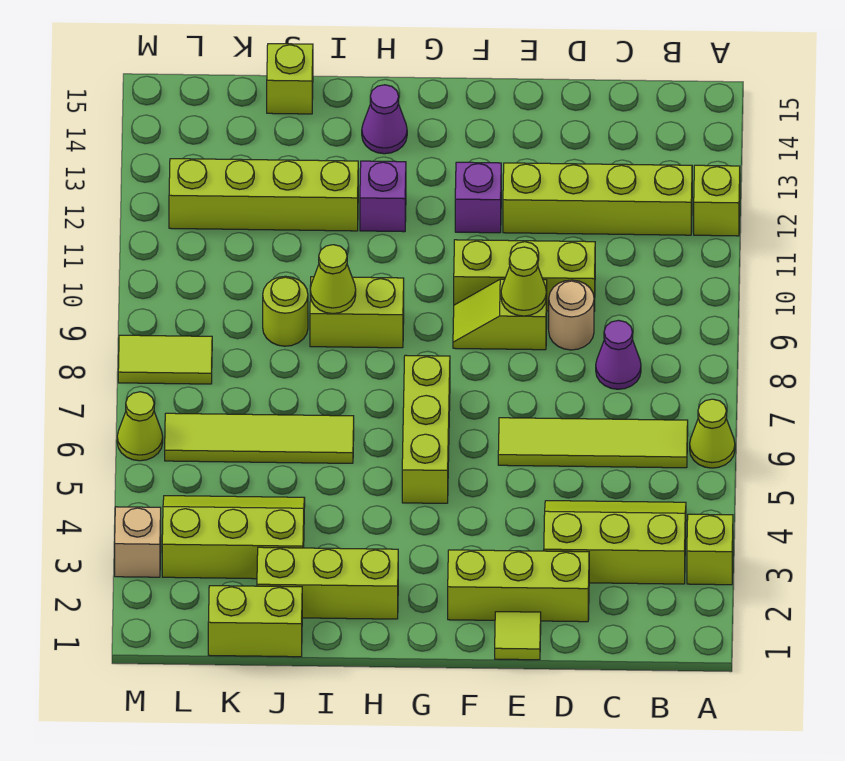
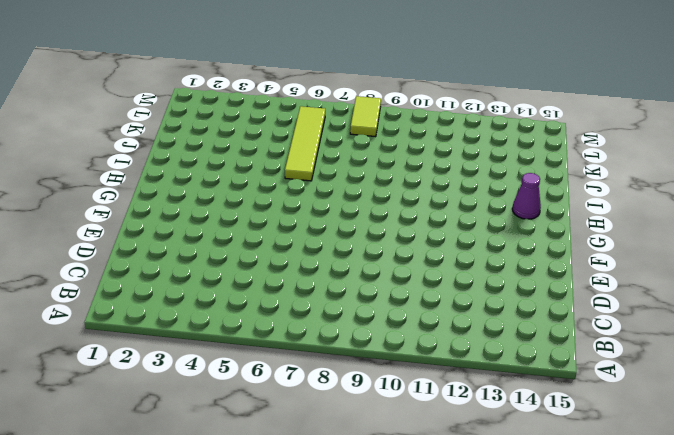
none -> lime 1x1 brick [687,514,733,585]
none -> lime 1x1 cone [690,399,735,468]
none -> lime 1x1 brick [694,165,740,236]

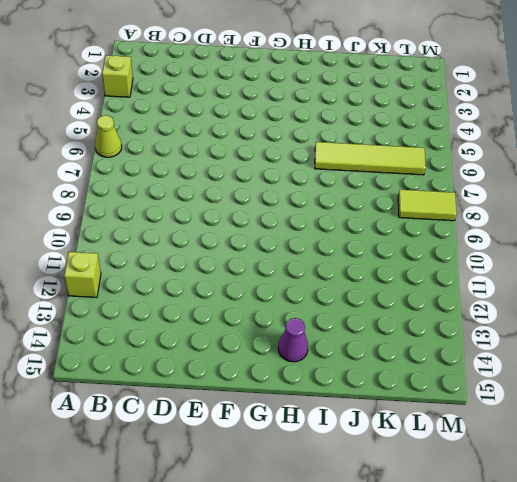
none -> lime 2x3 slope [544,501,686,584]
none -> lime 1x4 tile [498,418,688,468]
none -> lime 1x4 brick [503,163,692,235]

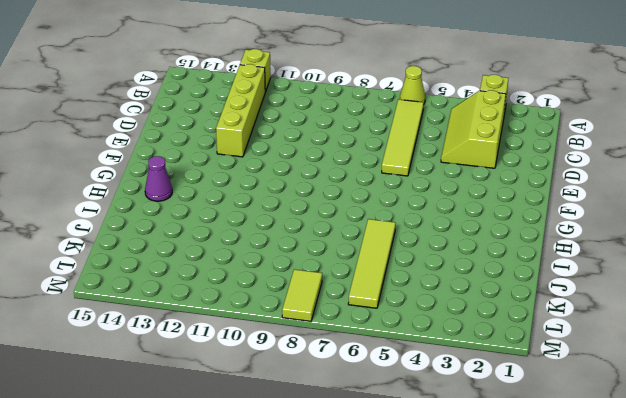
none -> purple 1x1 cone [596,320,641,389]
none -> lime 1x3 brick [448,550,589,622]
none -> tan 1x1 round brick [549,280,594,350]

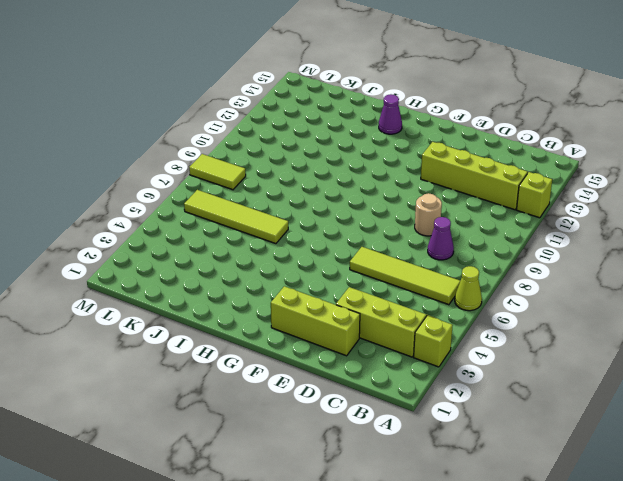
none -> lime 1x3 brick [454,240,595,311]
none -> lime 1x1 tile [495,612,541,660]
none -> lime 1x2 slope [453,279,547,350]

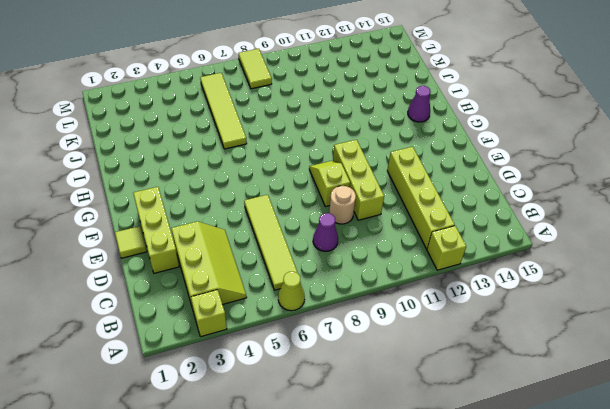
none -> purple 1x1 brick [455,162,501,233]
none -> lime 1x3 brick [402,355,450,503]
none -> lime 1x3 brick [257,547,398,619]

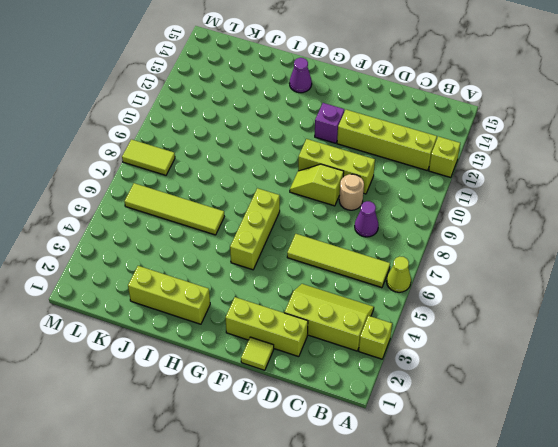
none -> lime 1x2 brick [310,277,404,348]
none -> purple 1x1 brick [360,161,406,232]
none -> lime 1x4 brick [169,159,358,231]

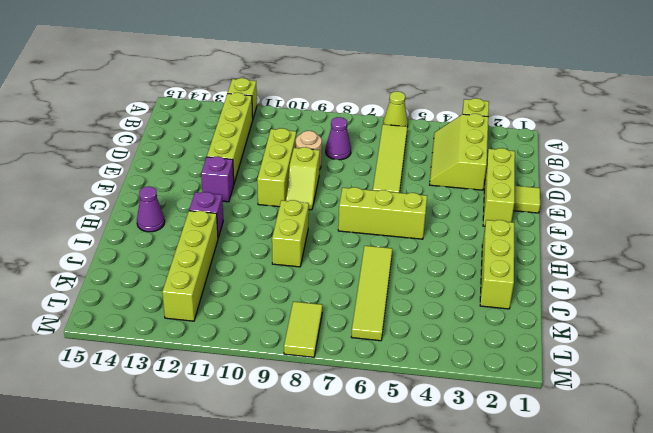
none -> lime 1x2 brick [208,586,302,657]
none -> lime 2x3 slope [162,496,305,579]
none -> lime 1x1 round brick [263,276,308,346]

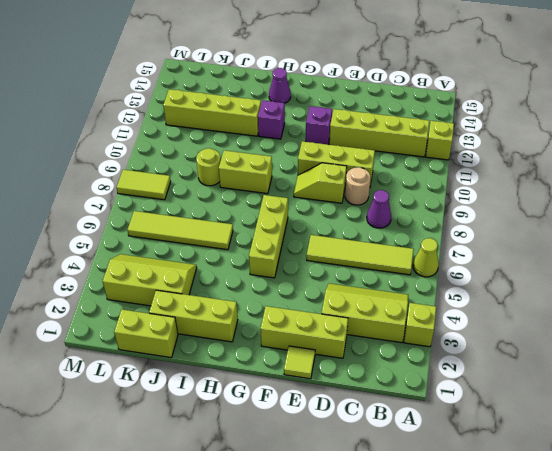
none -> lime 1x1 brick [267,44,313,114]
none -> tan 1x1 brick [115,507,161,577]
none -> lime 1x1 cone [117,392,163,461]

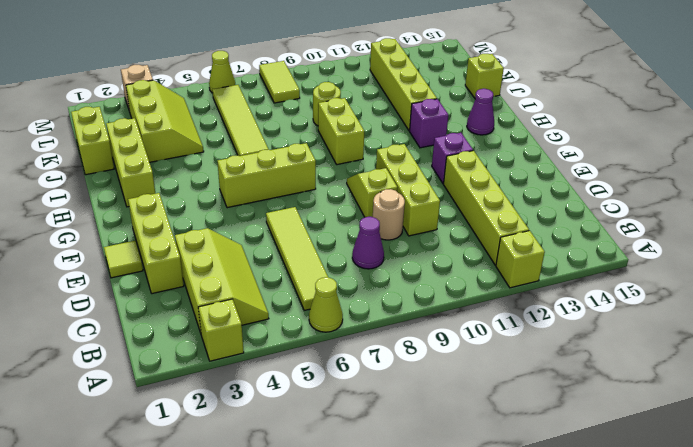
none -> lime 1x1 cone [501,247,546,316]
none -> lime 1x1 cone [310,245,356,314]

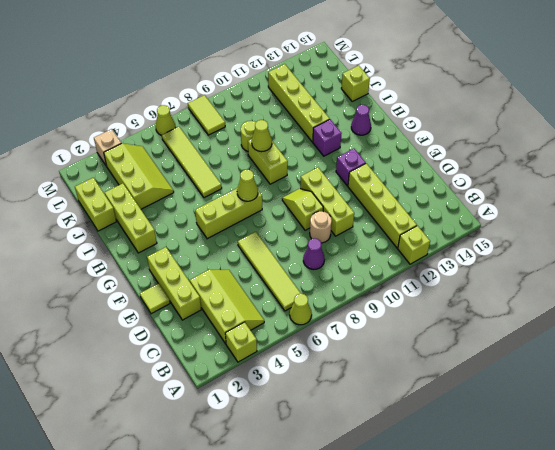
lime 1x1 cone [237,170,258,201] -> lime 1x1 cone moved to [501,247,546,316]

